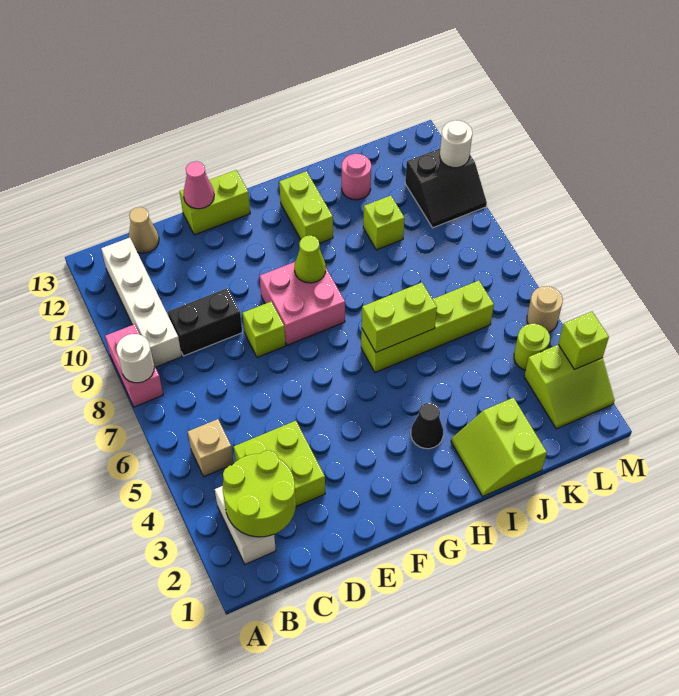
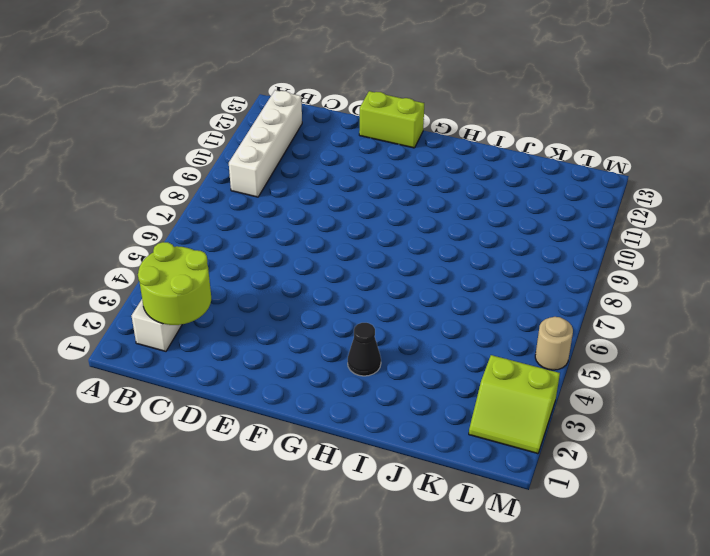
none -> pink 1x2 brick [105,324,163,407]
none -> tan 1x1 brick [188,419,234,477]
none -> lime 2x2 brick [234,421,325,507]

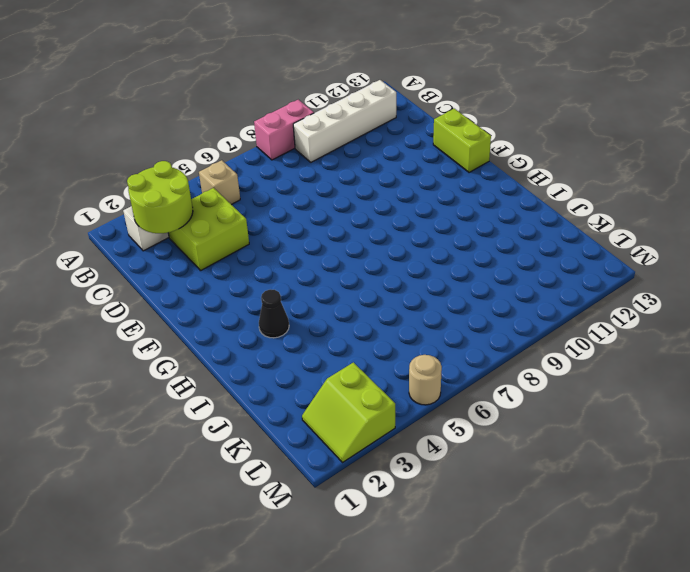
none -> black 1x2 brick [168,288,242,356]
none -> tan 1x1 cone [129,207,159,253]
none -> lime 1x1 brick [242,302,286,357]

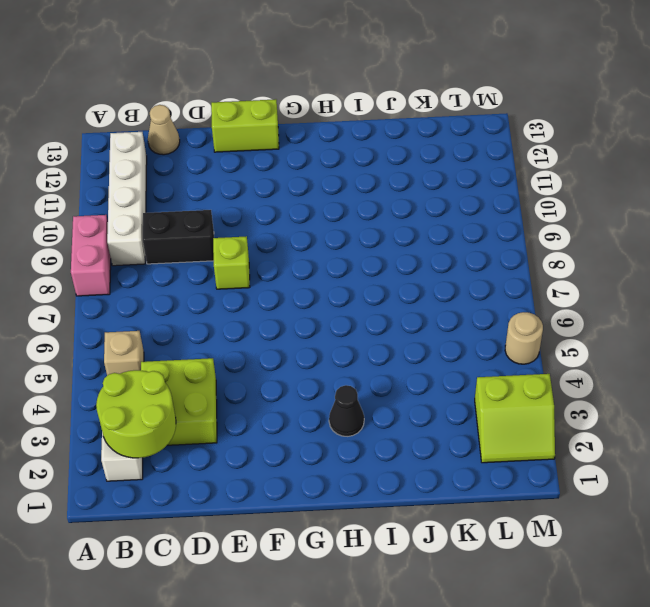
none -> pink 2x2 brick [260,262,345,345]
none -> lime 1x4 brick [361,281,494,372]
none -> lime 1x2 brick [279,171,333,243]

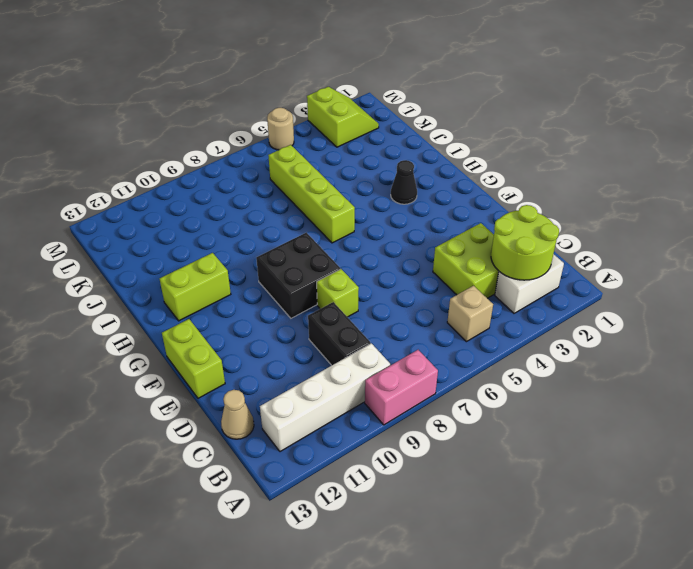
black 2x2 brick [256,232,340,318] -> pink 2x2 brick [260,262,345,345]
none -> lime 2x2 slope [451,398,547,496]
none -> lime 1x1 brick [363,196,405,250]
none -> pink 1x1 round brick [342,154,371,200]

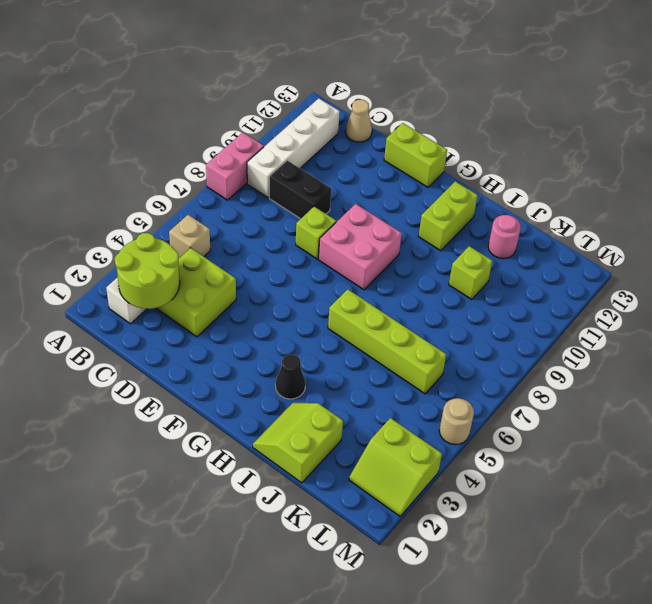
none -> lime 1x1 round brick [514,324,550,370]
none -> black 2x2 slope [405,149,487,228]
none -> white 1x1 round brick [116,334,154,383]

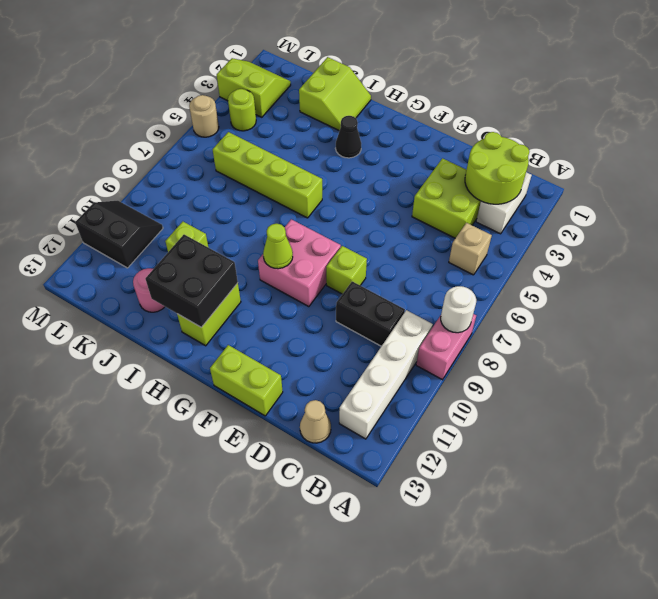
black 2x2 brick [145,235,238,327] -> none
none -> pink 1x1 cone [183,161,214,209]
none -> lime 1x2 brick [362,283,437,352]
none -> lime 1x1 brick [558,312,609,369]

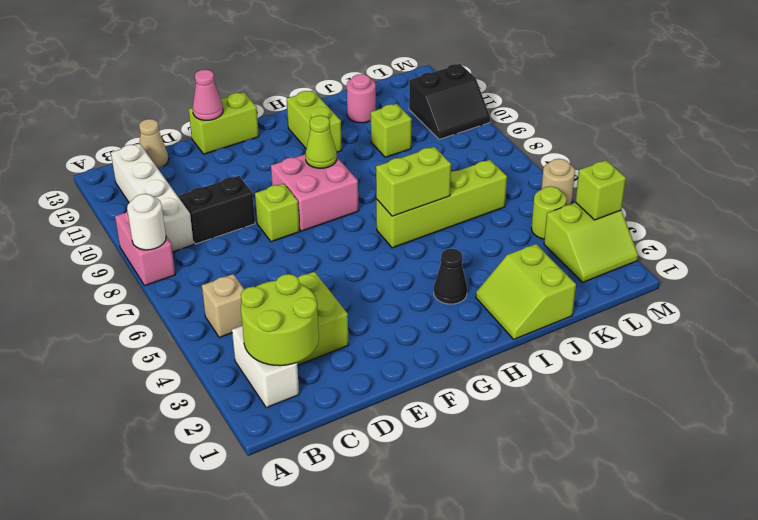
none -> white 1x1 round brick [440,120,472,168]

